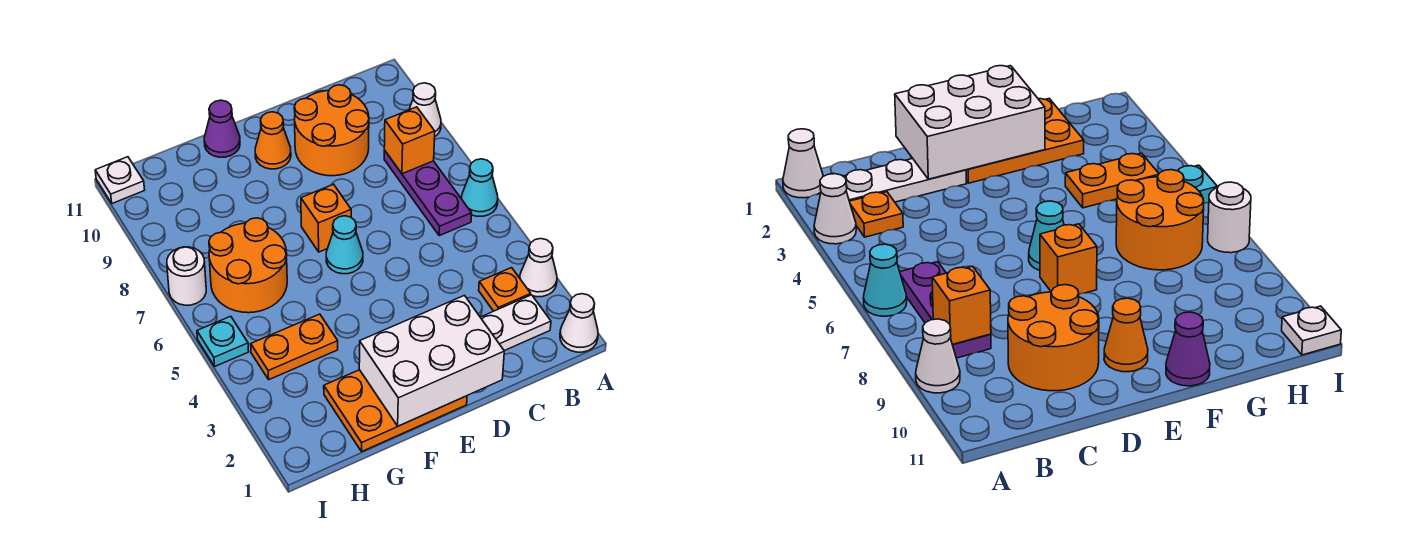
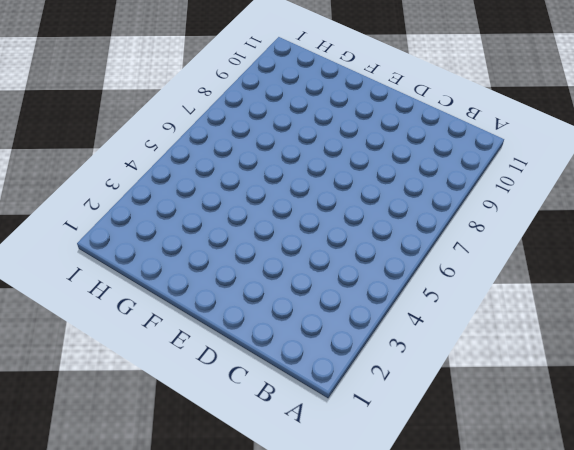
none -> white 1x1 cone [560,294,598,352]
none -> white 1x1 cone [520,239,557,297]
none -> cyan 1x1 cone [461,159,498,216]

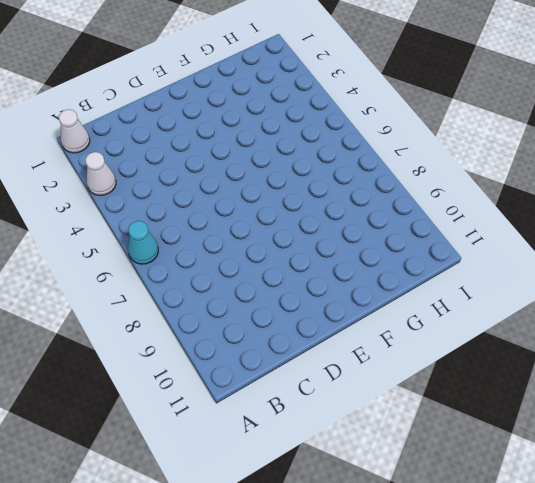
none -> white 1x1 cone [409,83,441,136]
none -> white 1x3 plate [480,295,551,351]
none -> orange 1x1 plate [479,268,531,311]

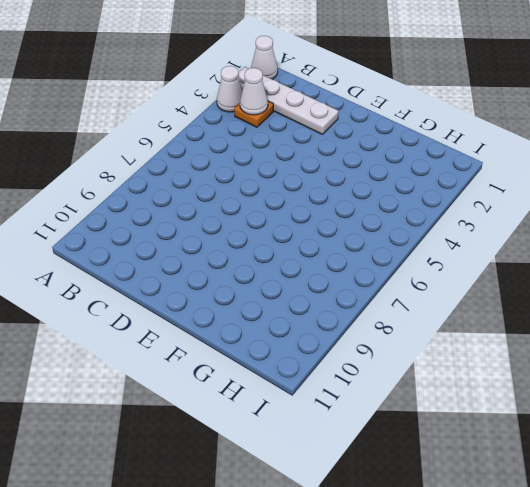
white 1x4 plate [238,67,339,134] -> white 1x3 plate [480,295,551,351]
white 1x1 cone [240,68,268,115] -> white 1x1 cone moved to [409,83,441,136]
none -> cyan 1x1 cone [461,159,498,216]
none -> purple 1x3 plate [384,150,472,236]
none -> orange 2x2 round brick [294,85,369,176]

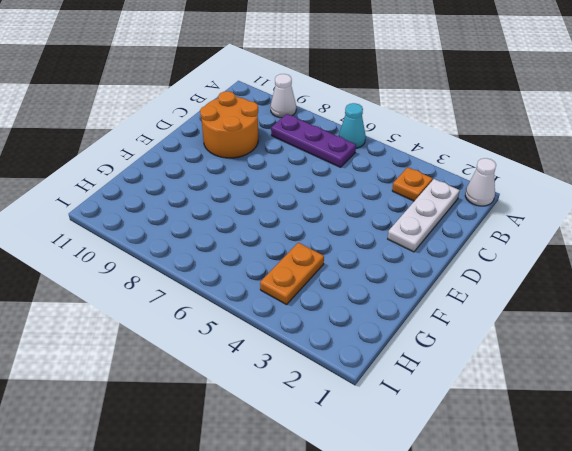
none -> white 1x1 cone [520,239,557,297]
none -> orange 2x3 plate [324,370,467,451]
none -> cyan 1x1 cone [326,216,363,274]

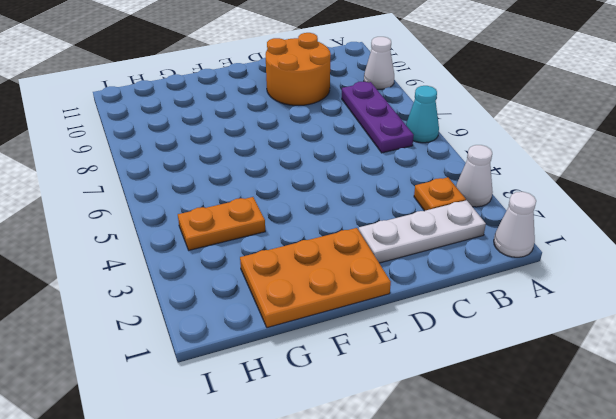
none -> cyan 1x1 cone [326,216,363,274]
none -> orange 1x1 brick [301,184,351,252]
none -> orange 1x1 cone [255,112,291,169]

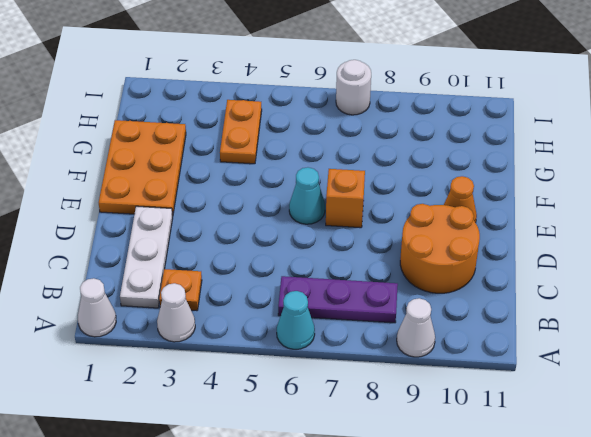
none -> purple 1x1 cone [204,100,240,157]
none -> orange 2x2 round brick [209,218,287,313]
none -> cyan 1x1 plate [197,316,249,366]

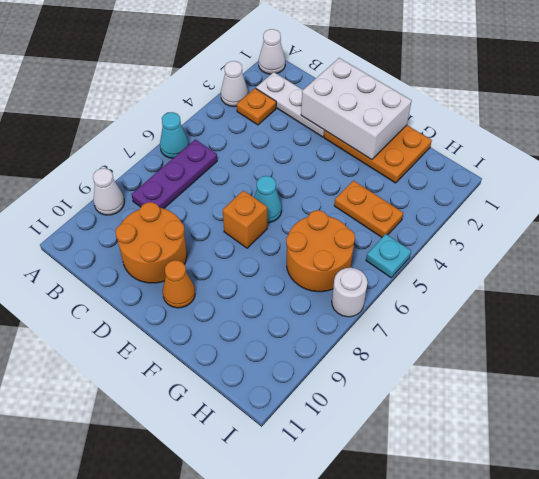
none -> purple 1x1 cone [204,100,240,157]
none -> white 1x1 plate [95,157,145,203]
none -> orange 1x1 brick [384,107,435,174]

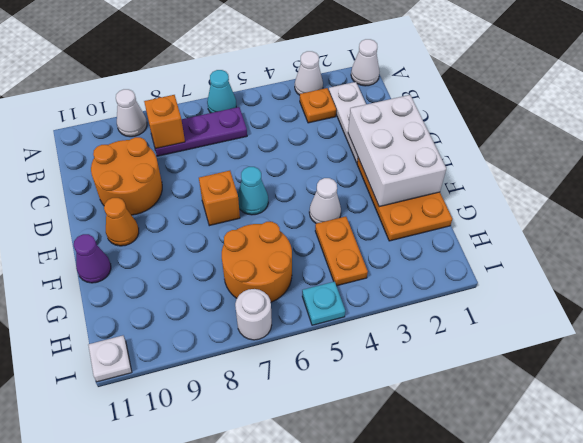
white 1x1 cone [309,178,341,224] -> none

